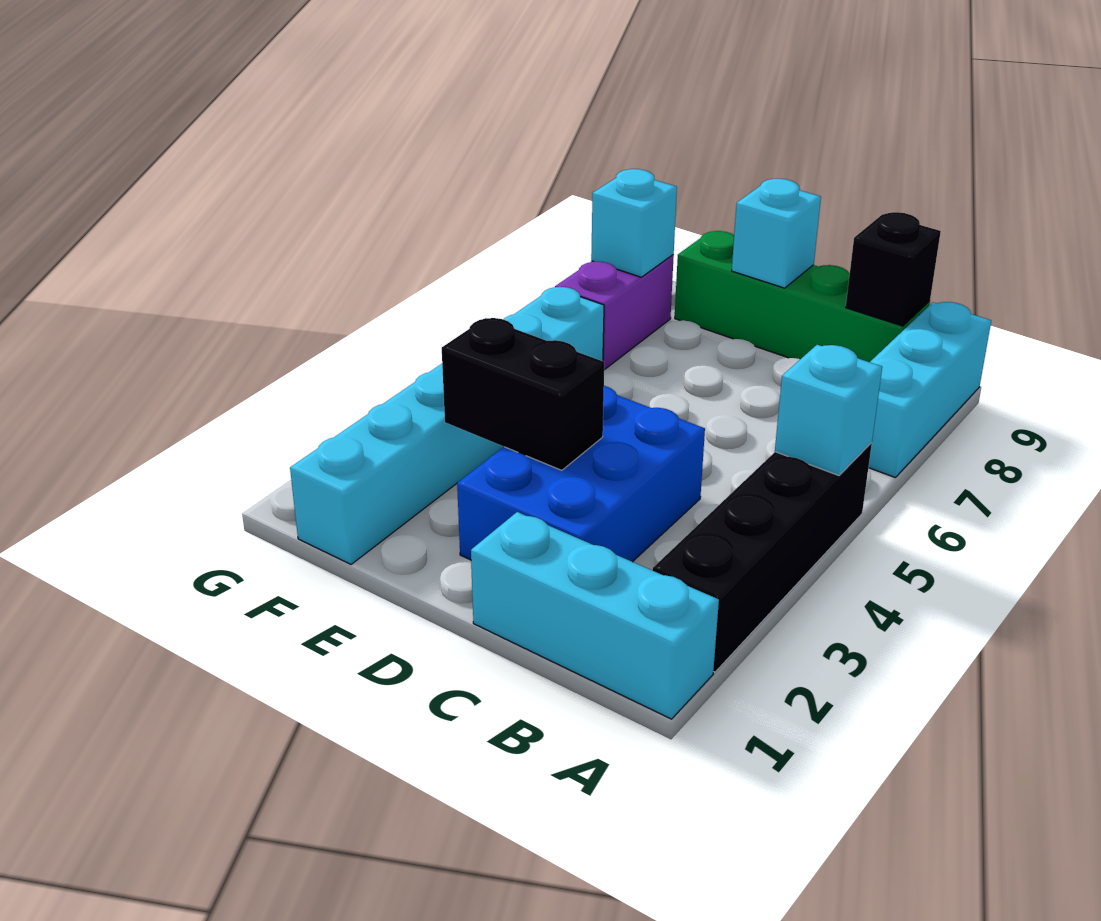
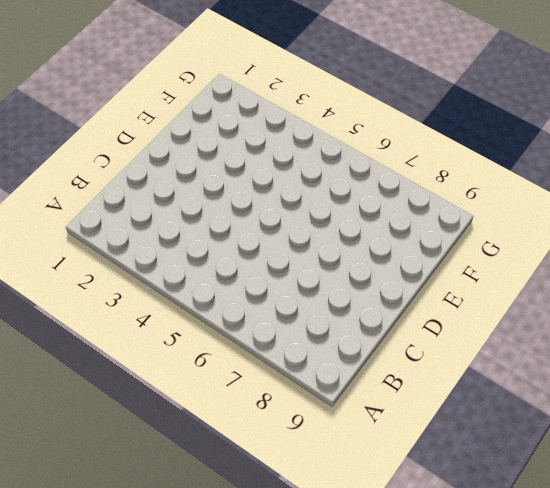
none -> cyan 1x3 brick [471,512,719,719]
none -> black 1x4 brick [653,443,872,672]
none -> cyan 1x3 brick [869,302,991,478]

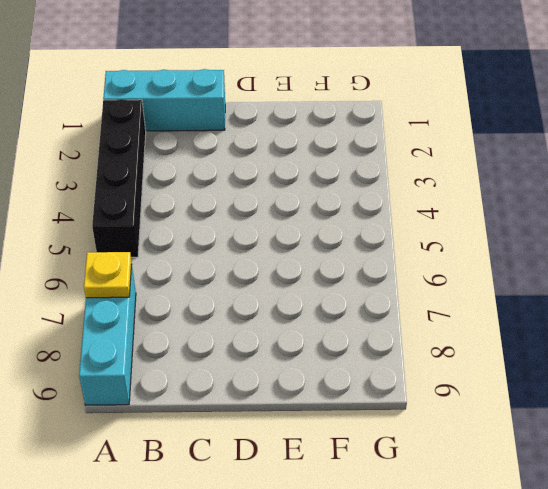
yellow 1x1 plate [84,252,132,298] -> none
none -> green 1x4 brick [675,231,930,362]
none -> blue 2x3 brick [457,386,705,562]
none -> cyan 1x6 brick [290,287,604,564]

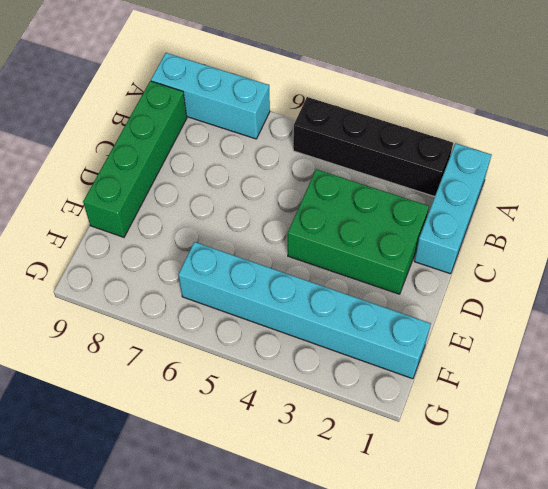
green 2x3 brick [288,169,429,294] -> blue 2x3 brick [457,386,705,562]
none -> purple 1x2 brick [555,255,674,370]
none -> cyan 1x1 brick [775,345,882,476]
none -> black 1x1 brick [846,212,941,326]

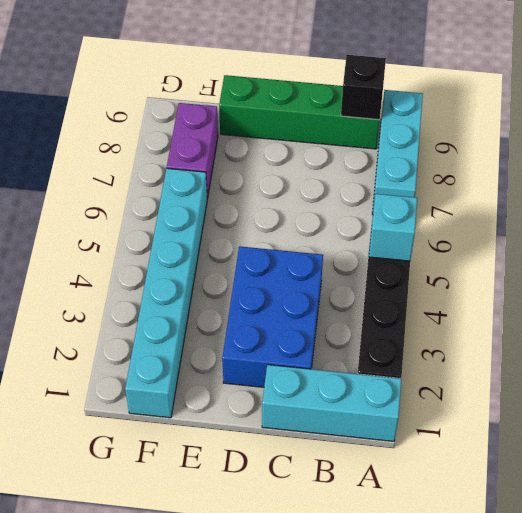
none -> black 1x2 brick [442,318,604,470]
none -> cyan 1x1 brick [732,179,821,288]
none -> cyan 1x1 brick [591,169,677,277]

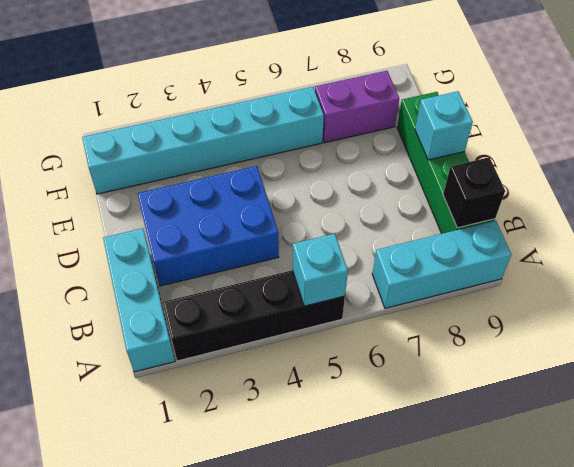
none -> black 1x2 brick [442,318,604,470]
none -> cyan 1x1 brick [591,169,677,277]

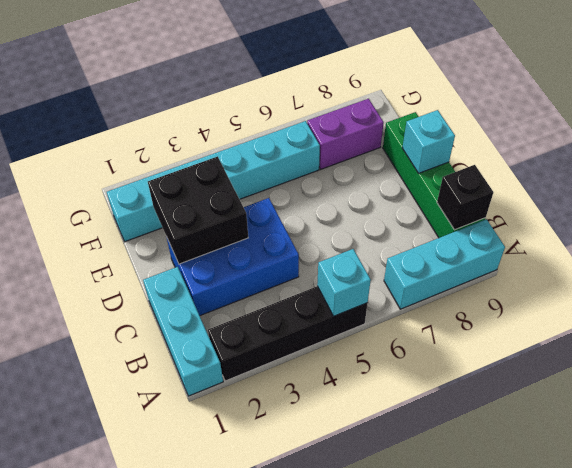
black 2x2 brick [148,156,248,264] -> black 1x2 brick [442,318,604,470]
none -> cyan 1x1 brick [591,169,677,277]

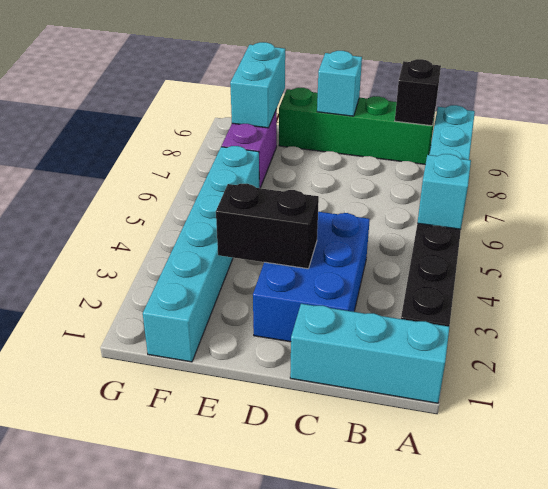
cyan 1x2 brick [230,42,285,128] -> cyan 1x1 brick [591,169,677,277]

